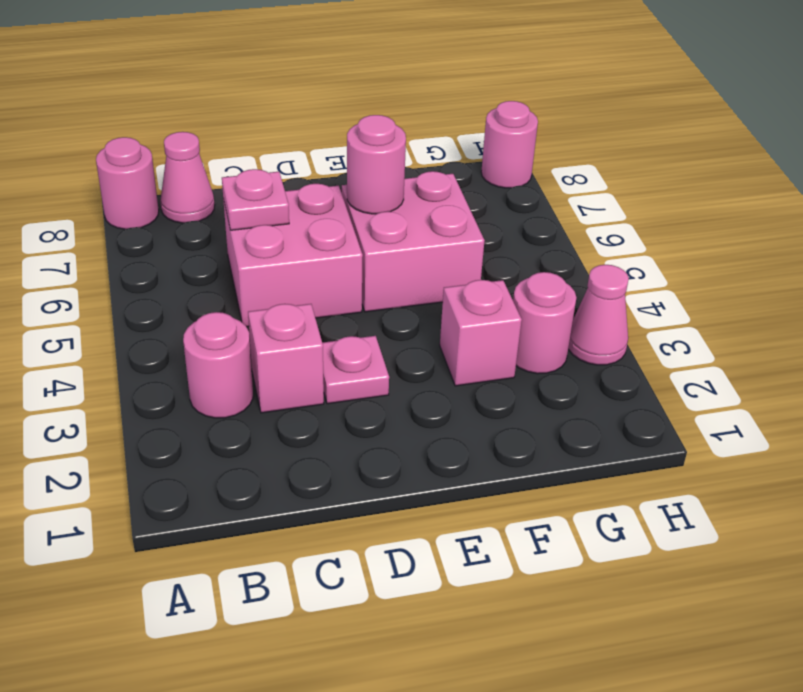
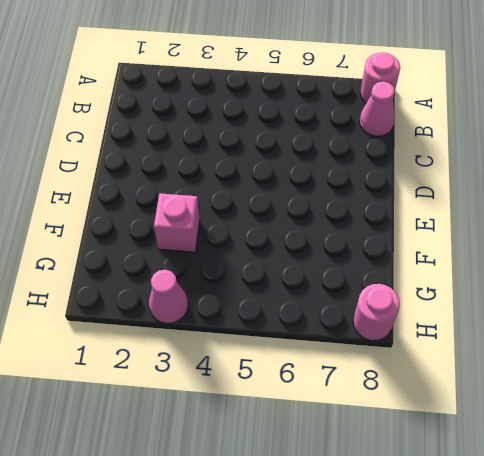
none -> pink 1x1 round brick [183,312,253,418]
none -> pink 1x1 brick [248,304,324,413]
none -> pink 2x2 brick [223,184,363,327]

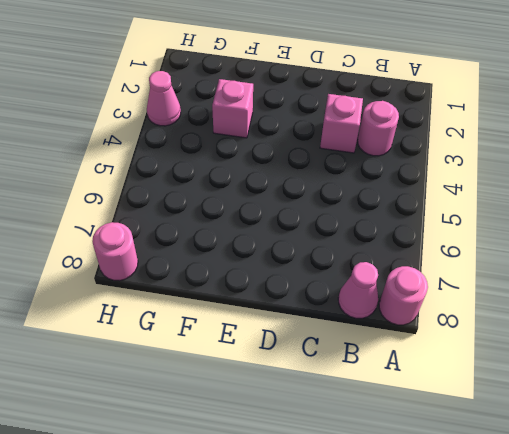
none -> pink 2x2 brick [223,184,363,327]
none -> pink 1x1 plate [322,336,389,404]
none -> pink 2x2 brick [342,171,485,312]

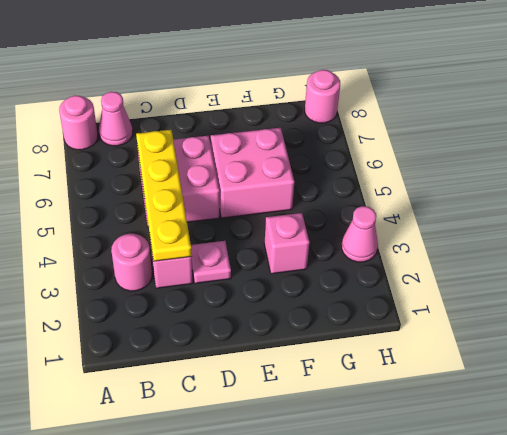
yellow 1x4 plate [136,130,192,261] -> pink 1x1 plate [222,169,289,230]
none -> pink 1x1 round brick [513,272,577,374]
none -> pink 1x1 round brick [347,115,406,214]

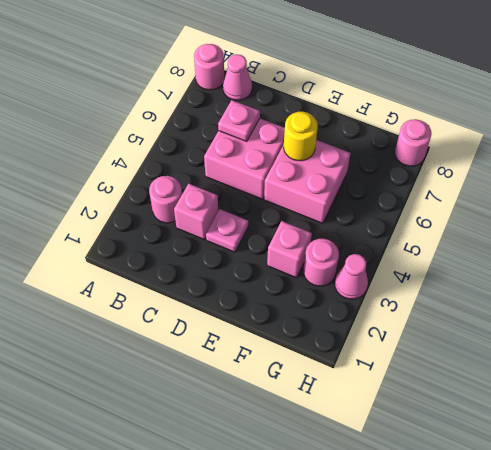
yellow 1x1 round brick [284,112,318,161] -> pink 1x1 round brick [347,115,406,214]

